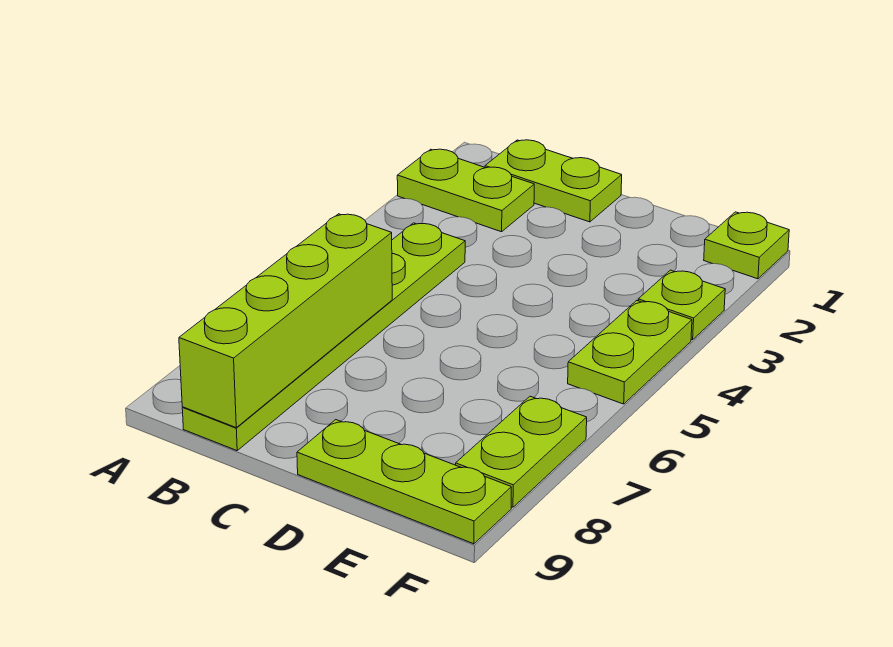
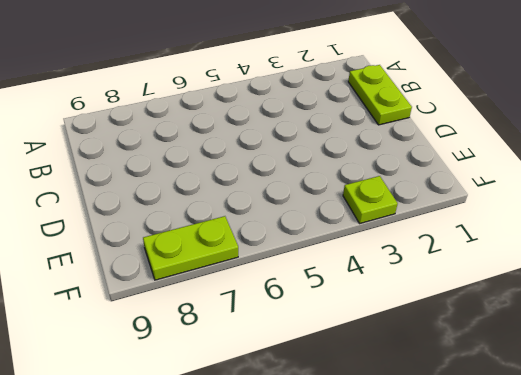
none -> lime 1x2 plate [397,149,534,232]
none -> lime 1x6 plate [182,223,465,451]

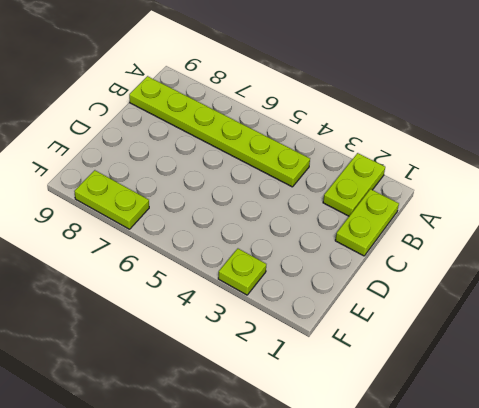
none -> lime 1x3 plate [297,420,511,544]
none -> lime 1x1 plate [704,212,789,279]

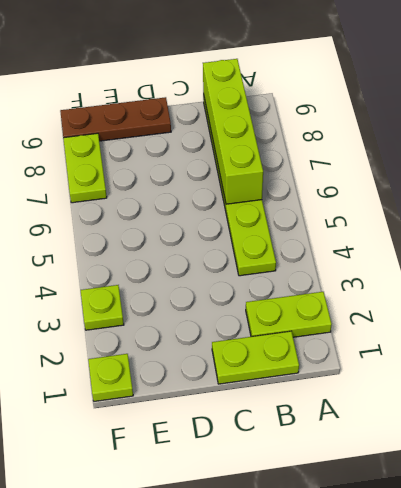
brown 1x3 plate [60,97,171,141] -> lime 1x3 plate [297,420,511,544]
none -> lime 1x2 plate [568,301,692,404]

